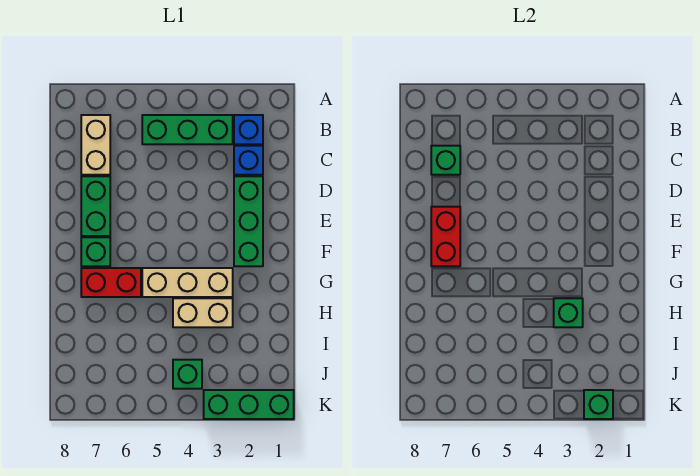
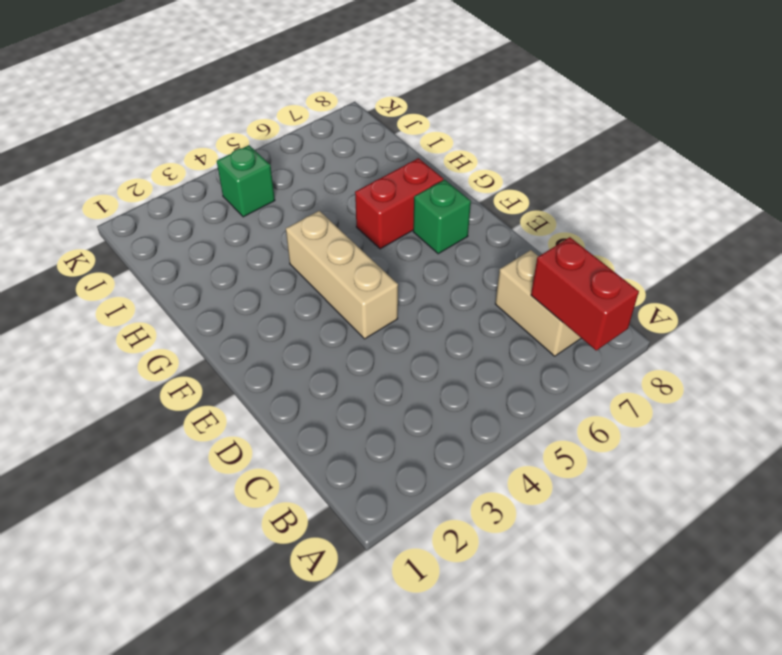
red 1x2 brick [531,237,639,350] -> red 1x2 brick moved to [431,207,460,266]
tan 1x3 brick [286,211,398,339] -> tan 1x3 brick turned to [142,268,233,297]
none -> blue 1x1 brick [234,115,263,144]
none -> green 1x3 brick [142,115,233,144]
none -> blue 1x1 brick [234,146,263,175]

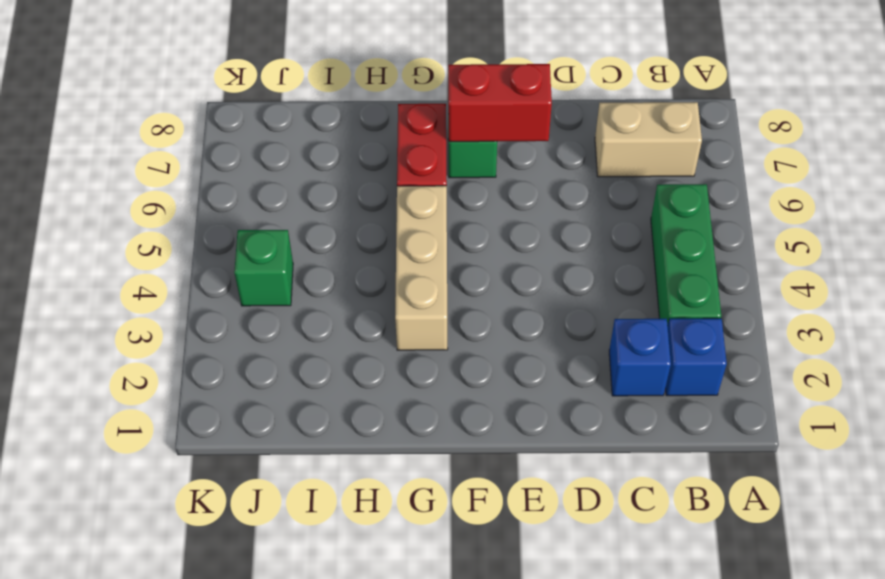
none -> green 1x3 brick [234,176,263,266]
none -> green 1x2 brick [81,176,110,236]
none -> tan 1x2 brick [173,298,233,327]

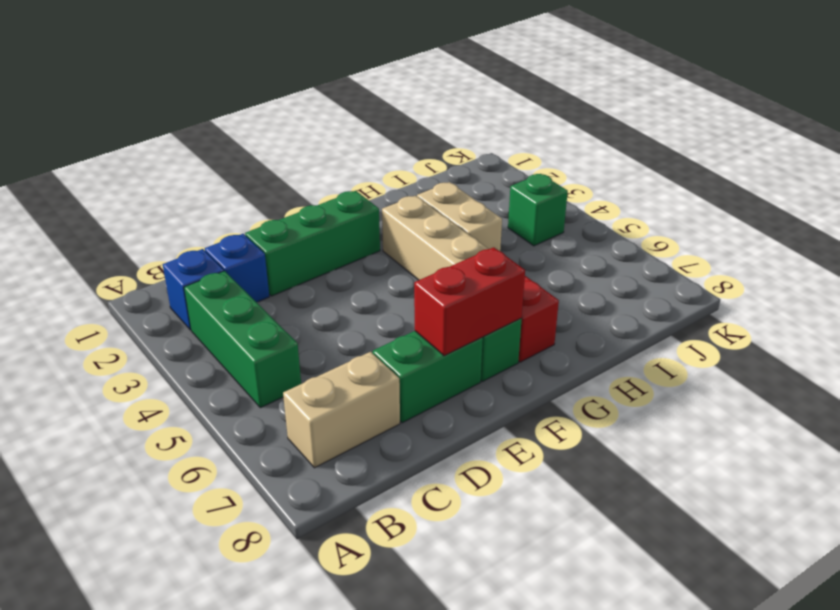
none -> green 1x3 brick [204,390,294,419]
none -> green 1x1 brick [431,146,460,175]
none -> green 1x1 brick [554,298,583,327]

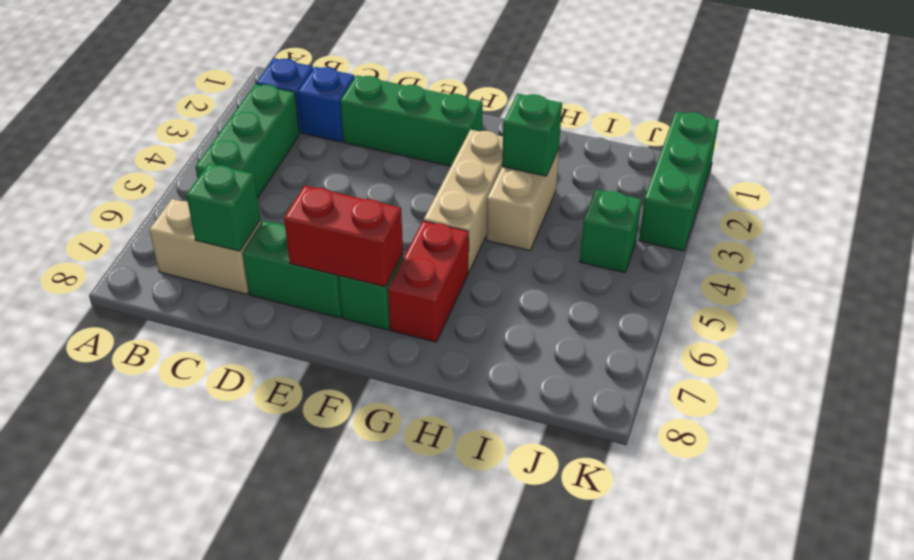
none -> green 1x1 brick [584,390,613,419]

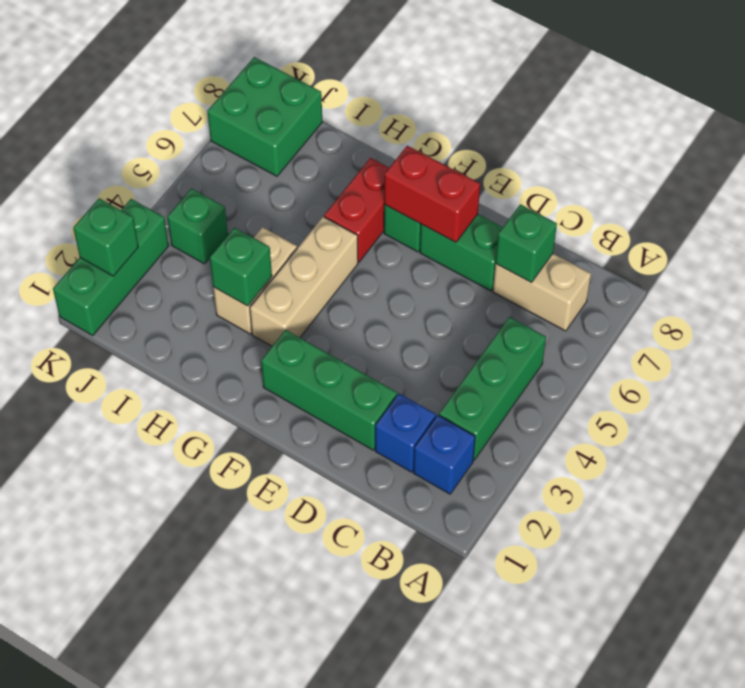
green 2x2 brick [207,57,322,176] -> none

